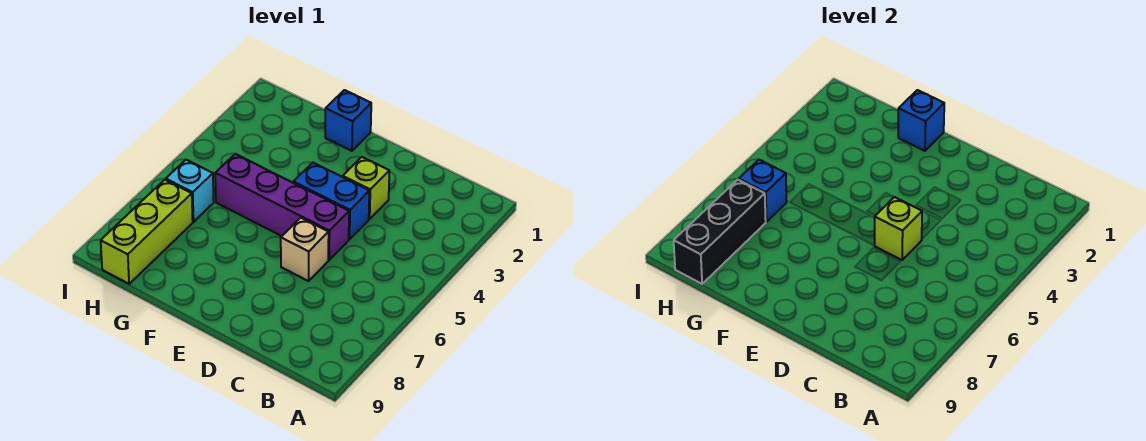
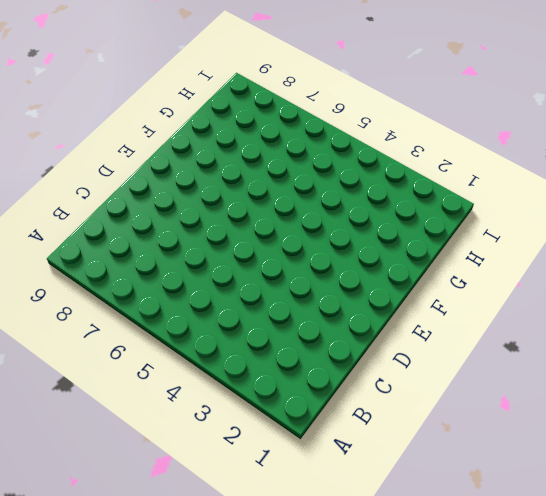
none -> lime 1x1 brick [343,157,389,219]
none -> blue 1x2 brick [293,163,369,240]

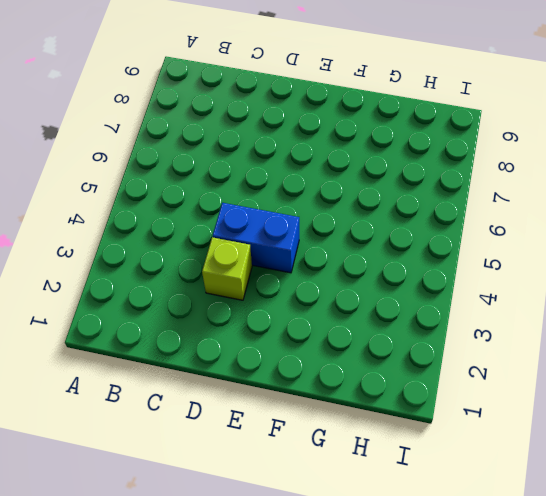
none -> purple 1x4 brick [215,154,349,260]
none -> tan 1x1 brick [281,218,329,281]

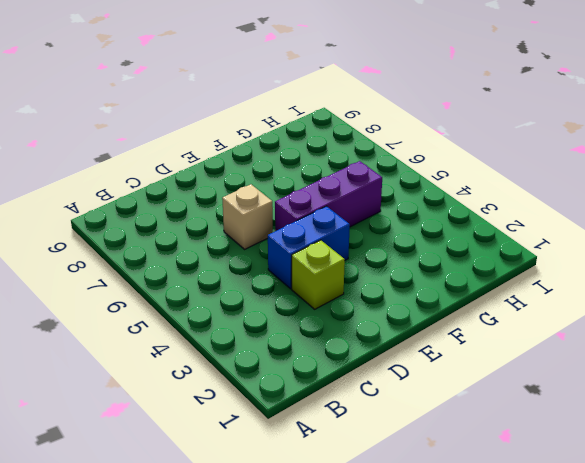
purple 1x3 brick [275,161,382,231] -> purple 1x4 brick [215,154,349,260]
none -> blue 1x1 brick [325,90,371,151]
none -> cyan 1x1 brick [166,160,214,222]

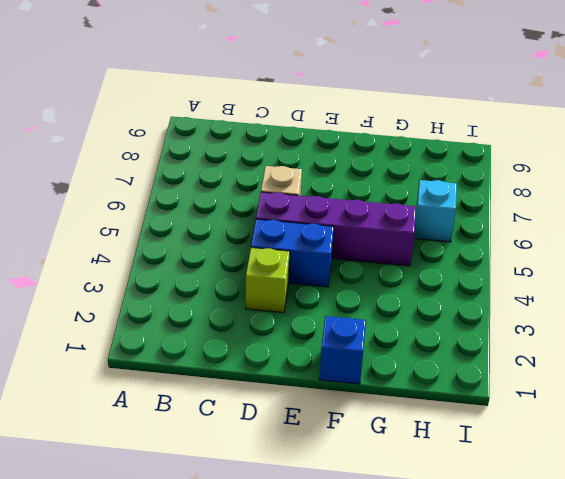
none -> lime 1x3 brick [101,180,193,284]
none -> lime 1x1 brick [875,197,922,260]

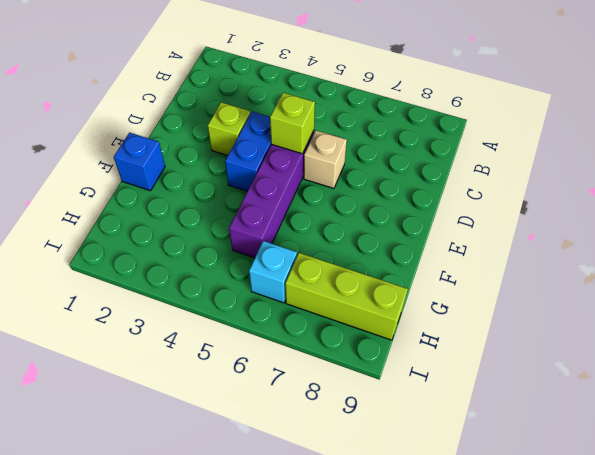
none -> blue 1x1 brick [898,90,944,151]
none -> blue 1x1 brick [739,160,787,222]

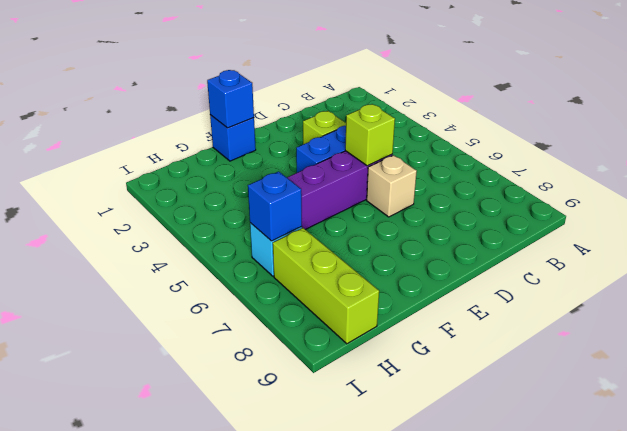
none -> black 1x3 brick [674,180,766,284]

